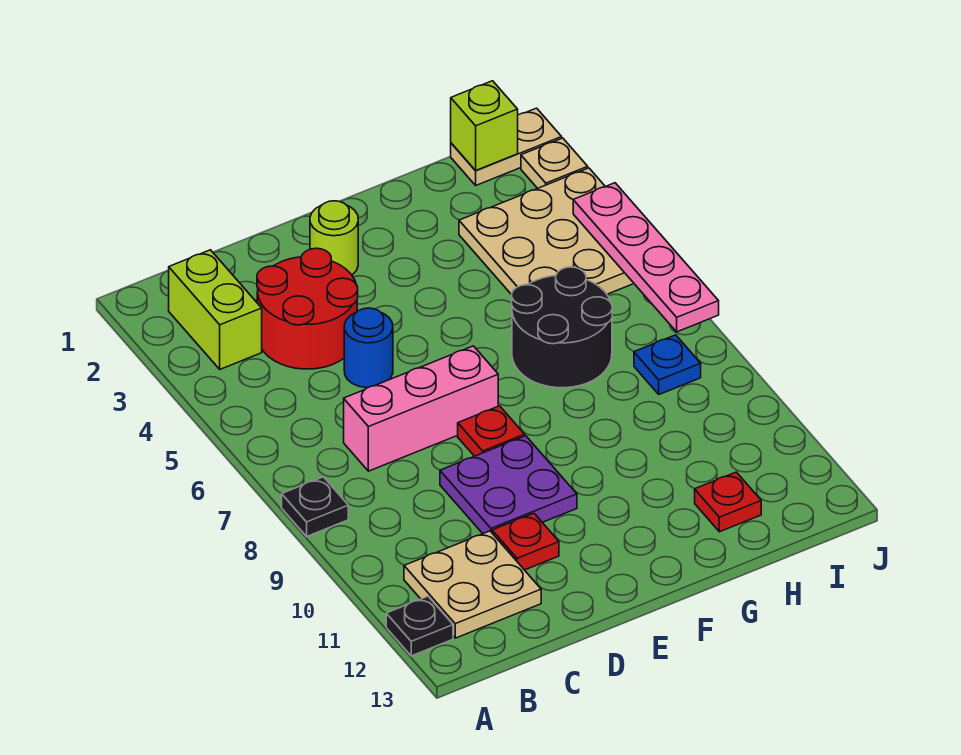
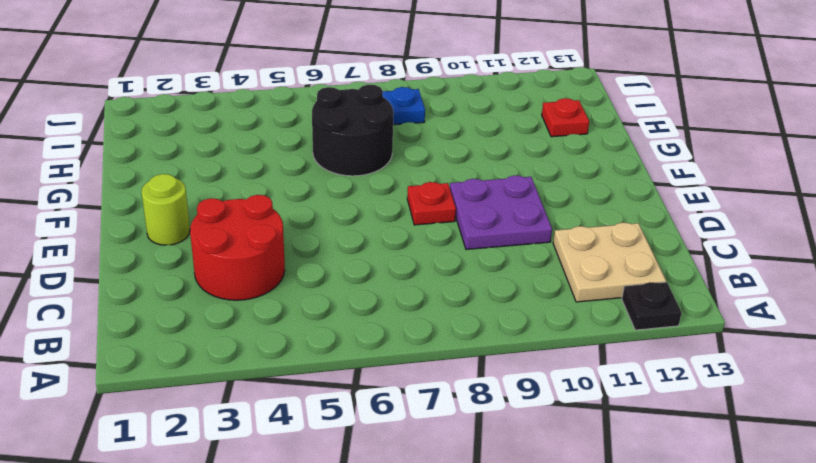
none -> black 1x1 plate [282,477,348,536]
none -> lime 1x2 brick [169,250,262,369]
none -> pink 1x3 brick [344,346,498,471]

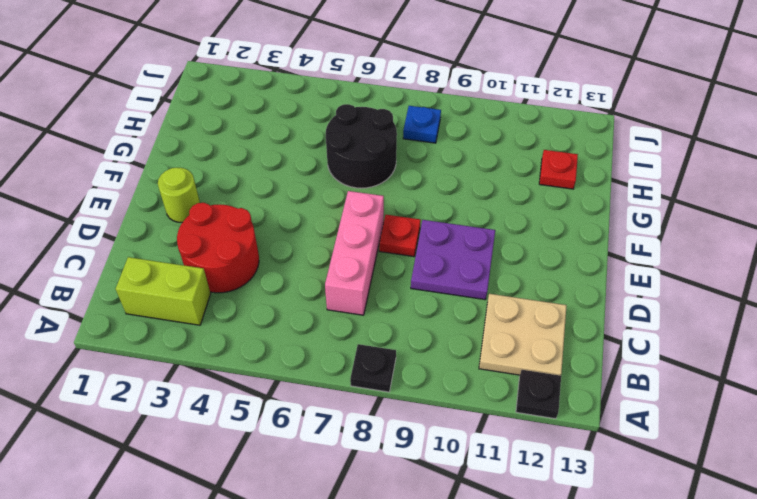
none -> blue 1x1 round brick [344,308,393,388]
none -> red 1x1 plate [492,513,559,570]
none -> tan 3x3 plate [459,168,634,295]

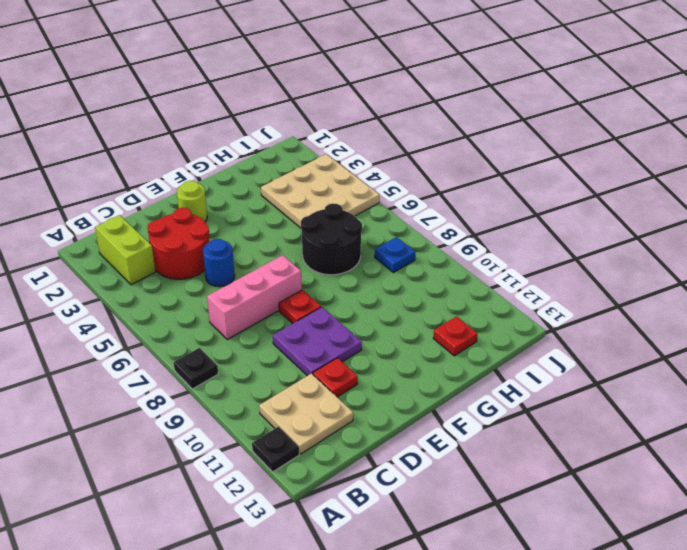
none -> tan 1x2 plate [451,108,562,185]
none -> tan 1x1 plate [521,138,588,188]
none -> lime 1x1 brick [451,81,518,171]

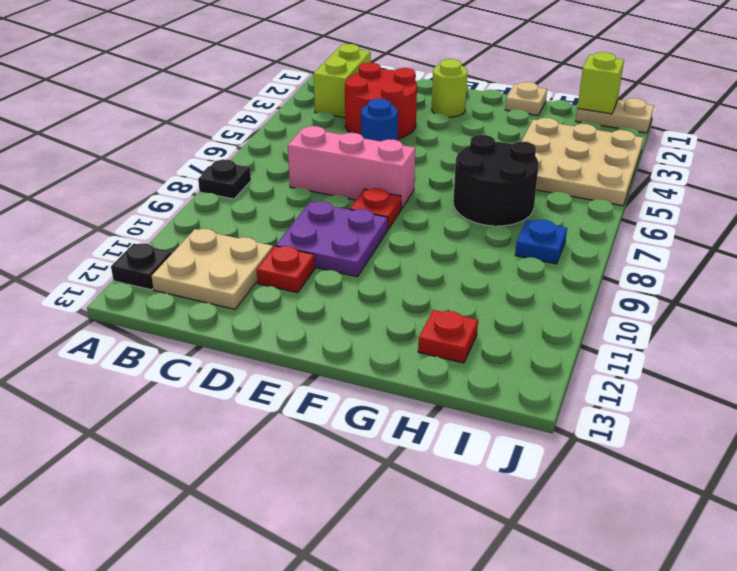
tan 1x1 plate [505,82,547,115] -> tan 1x1 plate moved to [521,138,588,188]
none -> pink 1x4 plate [573,183,719,332]

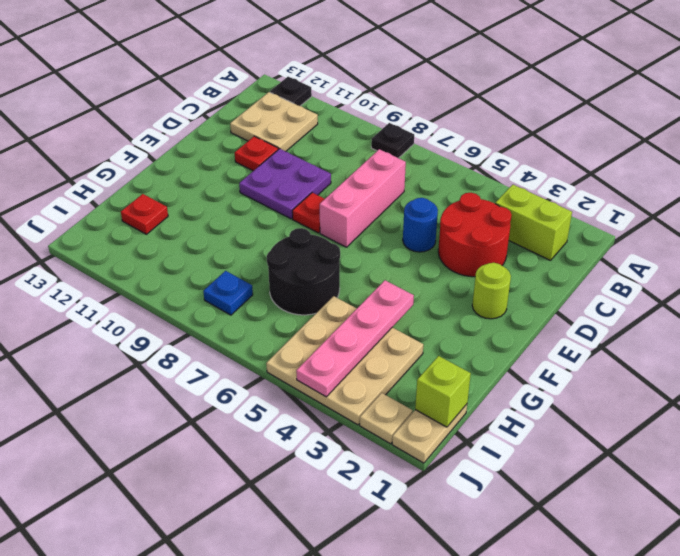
pink 1x4 plate [296,280,414,397] -> pink 1x4 plate turned to [573,183,719,332]

